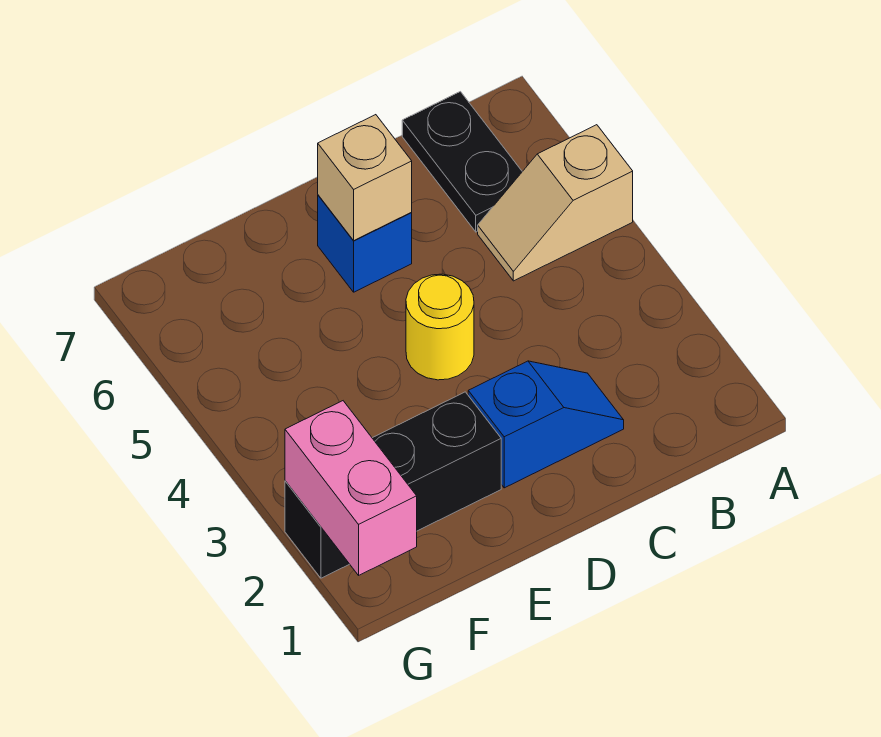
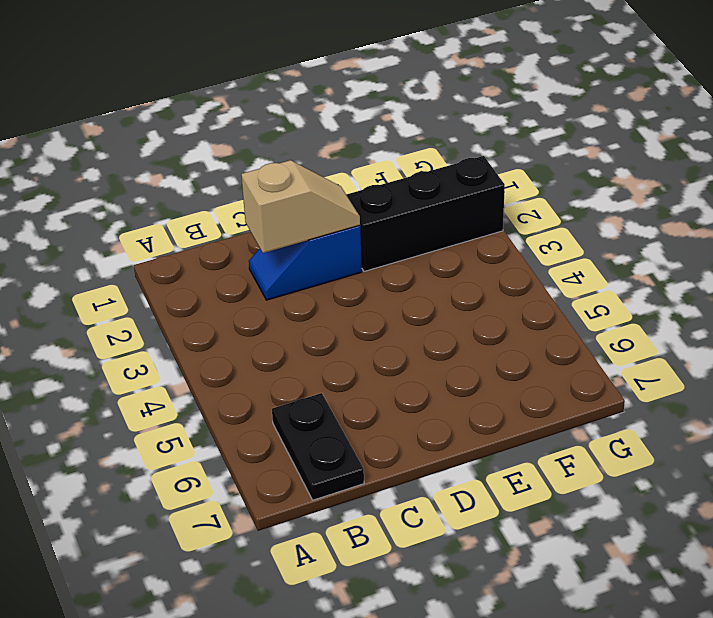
tan 1x2 slope [241,160,360,253] -> tan 1x2 slope moved to [478,125,633,281]
none -> yellow 1x1 round brick [406,274,474,380]
none -> blue 1x1 brick [318,195,412,292]

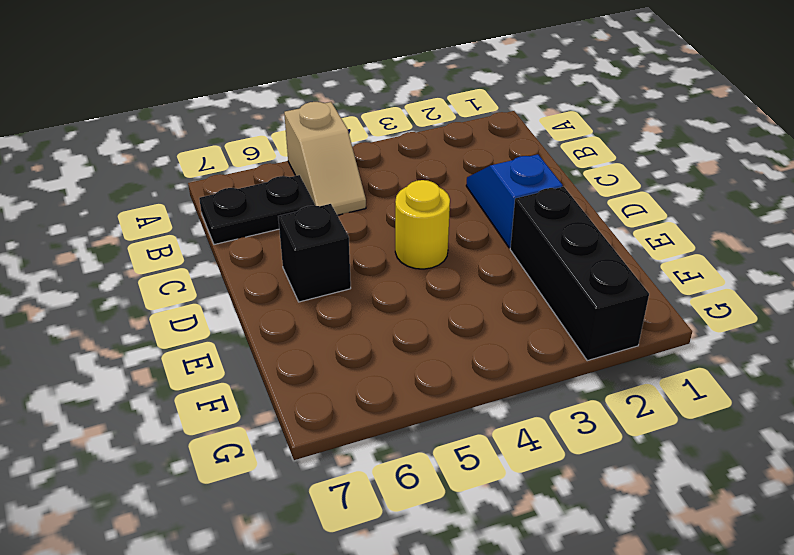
black 1x1 brick [278,204,351,302] -> blue 1x1 brick [318,195,412,292]
none -> tan 1x1 brick [318,115,412,241]
none -> pink 1x2 brick [285,401,417,575]

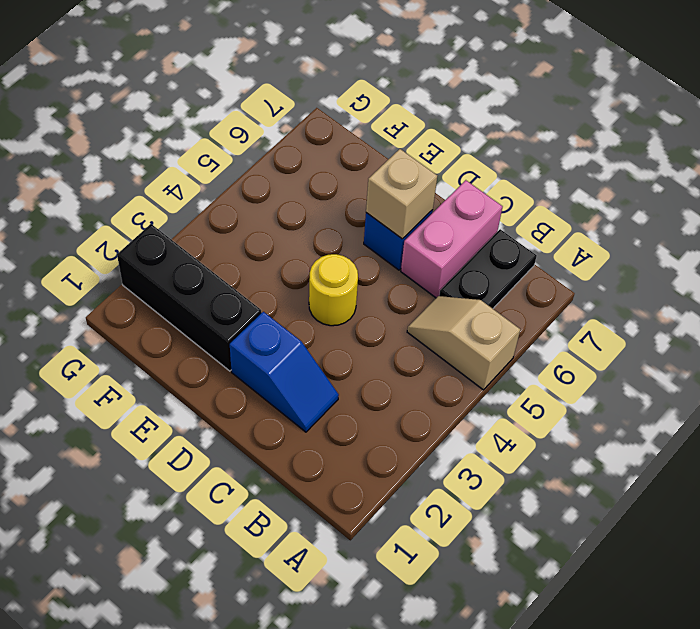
pink 1x2 brick [401,180,503,298] -> pink 1x2 brick moved to [285,401,417,575]

